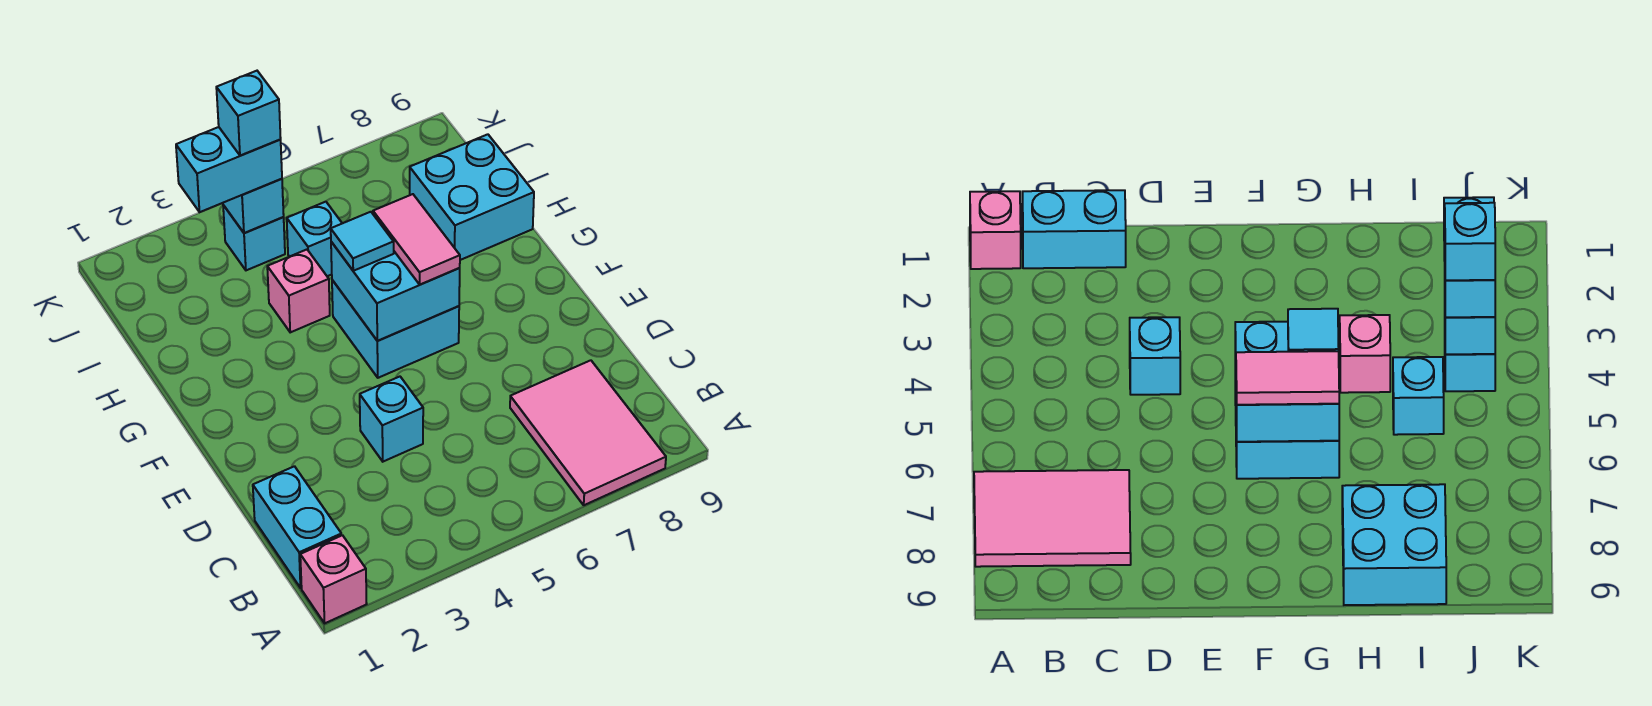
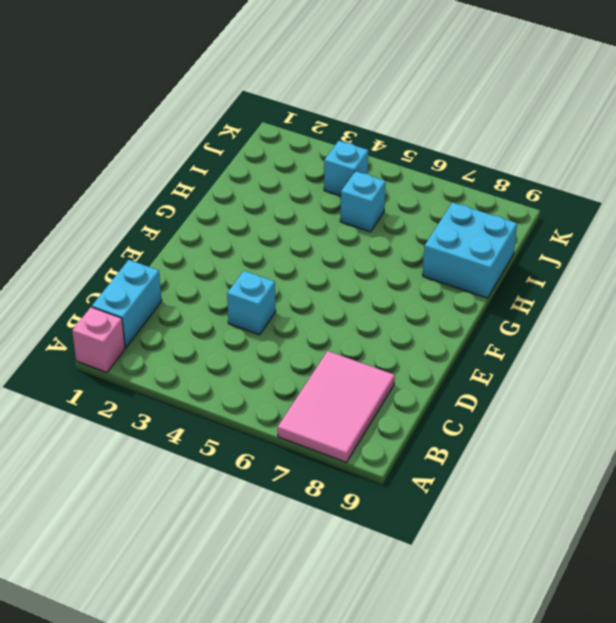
none -> cyan 2x2 brick [332,280,459,378]
none -> pink 1x1 brick [267,250,330,332]
none -> cyan 2x2 brick [331,242,460,341]

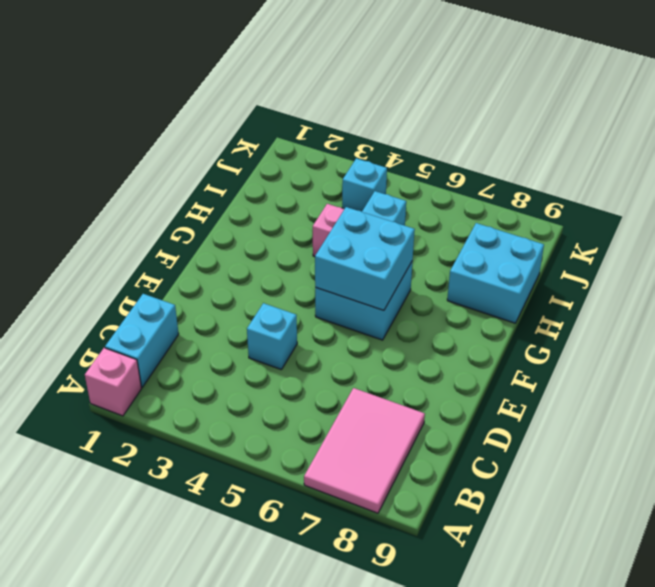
none -> cyan 1x1 brick [223,179,284,233]
none -> pink 1x2 tile [373,194,460,285]
none -> cyan 1x1 tile [331,212,394,271]

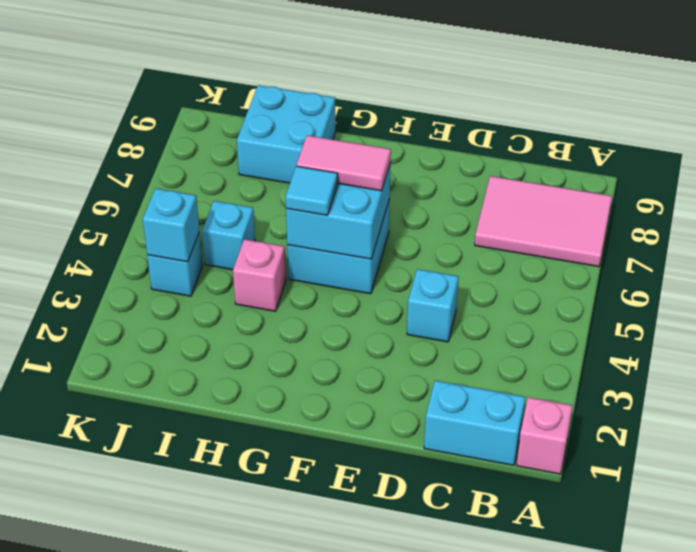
none -> cyan 1x2 brick [176,127,282,212]
none -> cyan 1x1 brick [216,71,281,156]

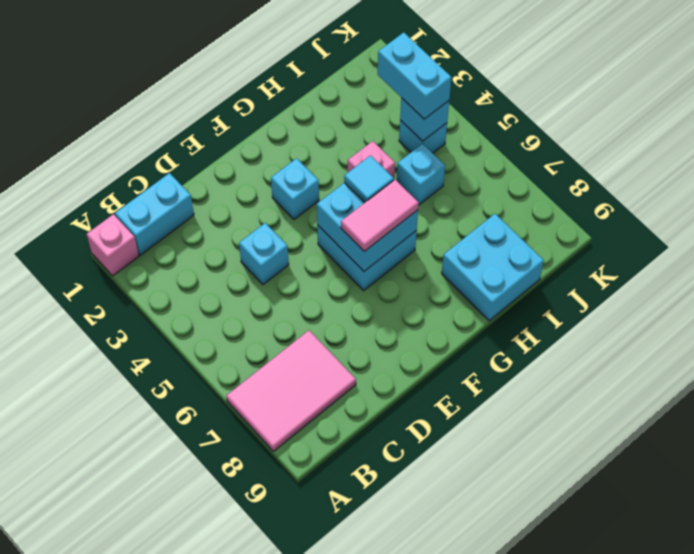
cyan 1x1 brick [271,158,319,219] -> cyan 1x1 brick moved to [216,71,281,156]

